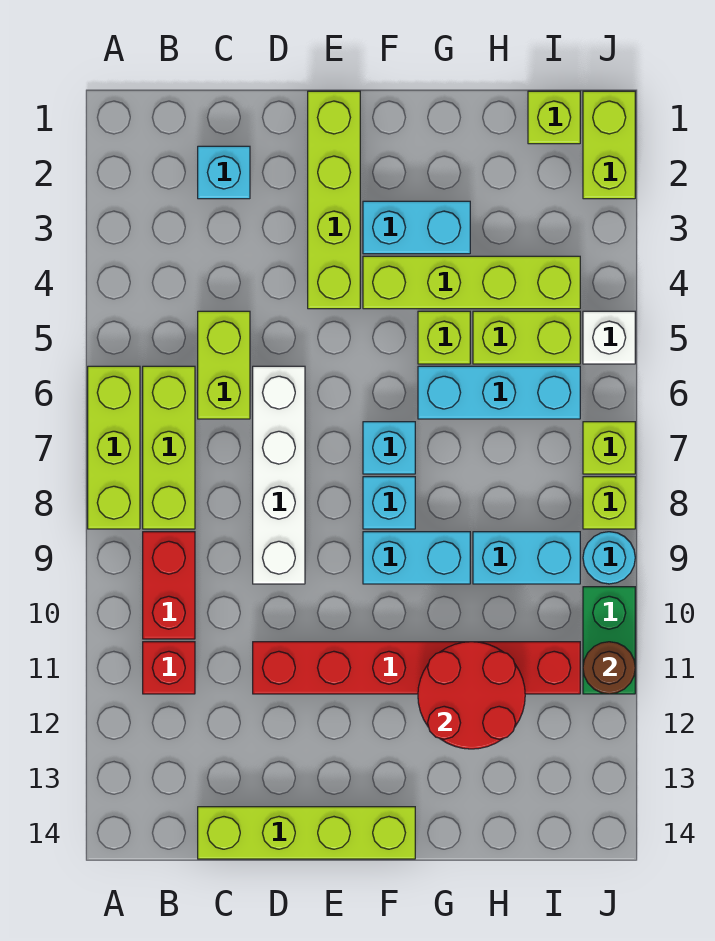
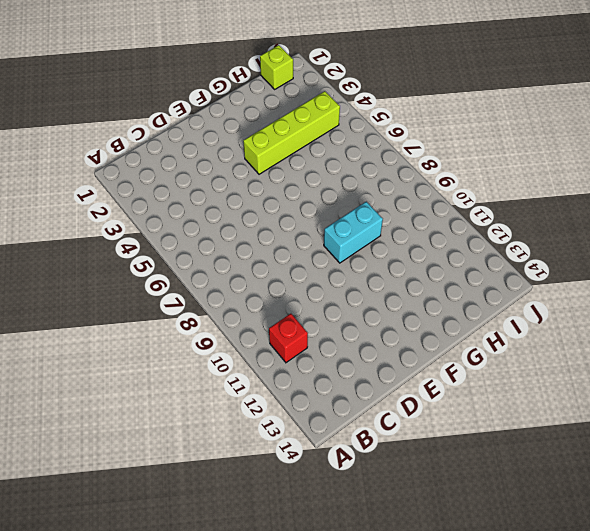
none -> lime 1x3 brick [88,366,140,529]
none -> lime 1x3 brick [143,366,195,529]
none -> red 1x2 brick [143,532,195,639]

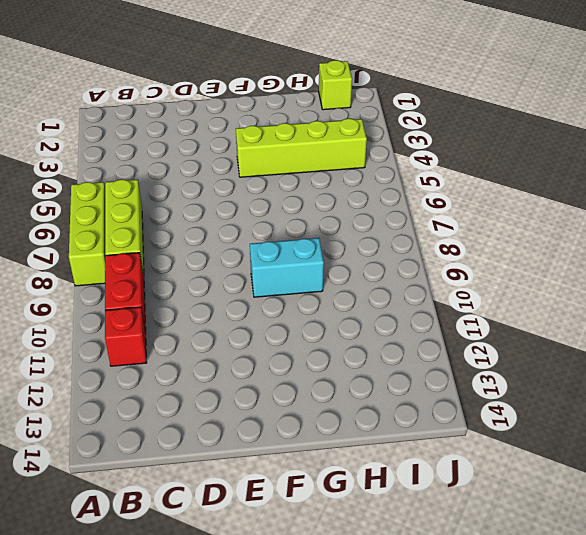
none -> cyan 1x1 brick [198,146,250,199]
none -> lime 1x2 brick [198,311,250,419]
none -> lime 1x4 brick [198,807,415,859]

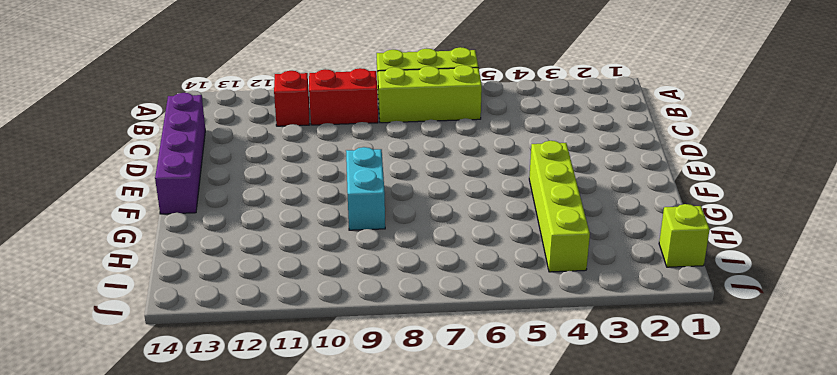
purple 1x4 brick [155,93,205,214] -> lime 1x4 brick [198,807,415,859]
none -> cyan 1x1 brick [198,146,250,199]
none -> lime 1x2 brick [198,311,250,419]
none -> white 1x4 brick [253,366,305,584]

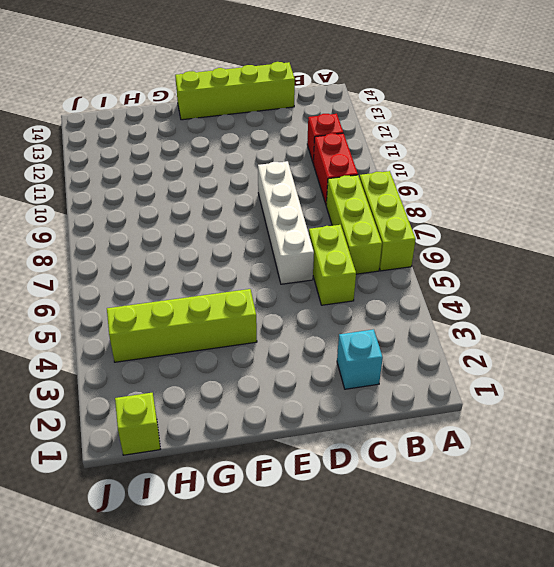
none -> red 1x6 brick [253,642,580,694]
none -> lime 1x4 brick [308,91,360,309]
none -> cyan 1x2 brick [363,201,470,254]

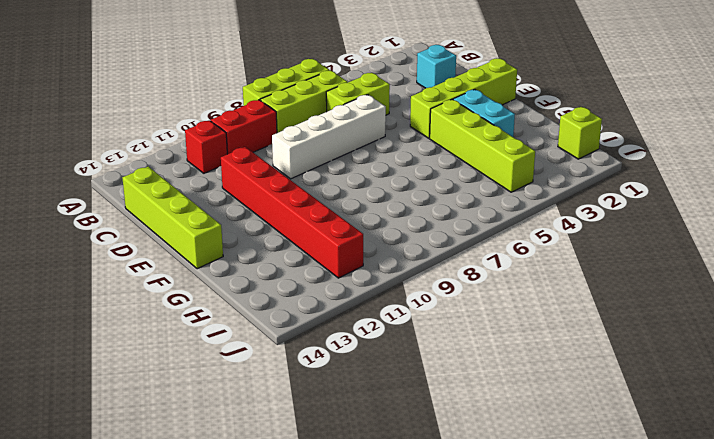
none -> cyan 1x1 brick [363,422,415,474]
none -> cyan 1x1 brick [363,477,415,529]
none -> cyan 1x2 brick [363,532,470,584]

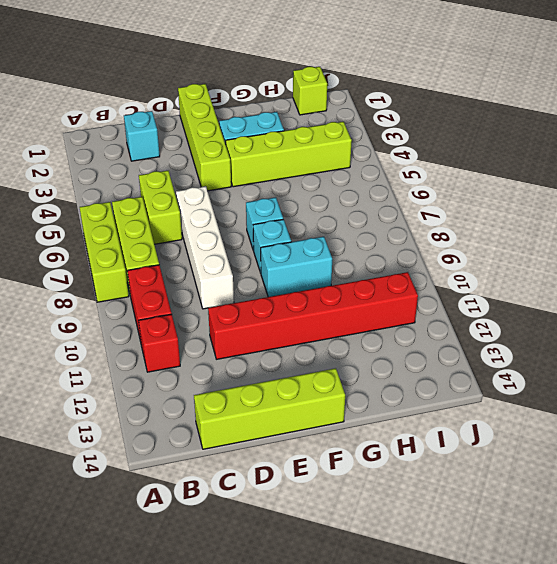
none -> lime 1x1 brick [418,311,470,364]
none -> cyan 1x3 brick [418,366,580,419]
none -> lime 1x2 brick [473,311,580,364]

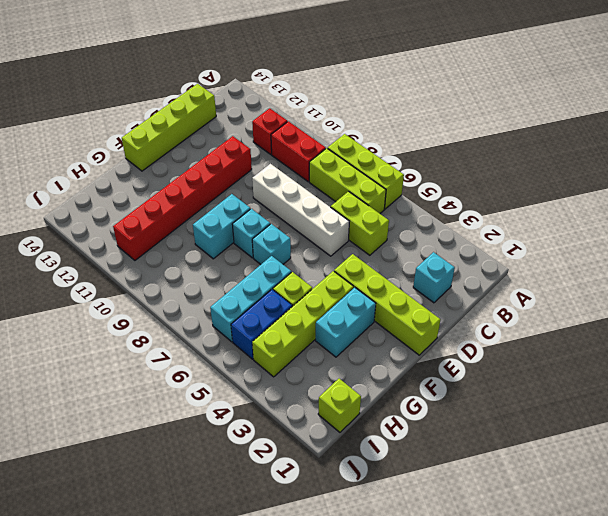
blue 1x2 brick [231,290,292,359] -> lime 1x2 brick [473,311,580,364]
none -> cyan 1x2 brick [473,532,580,584]
none -> lime 1x2 brick [583,91,635,199]
none -> white 1x1 brick [583,311,635,364]

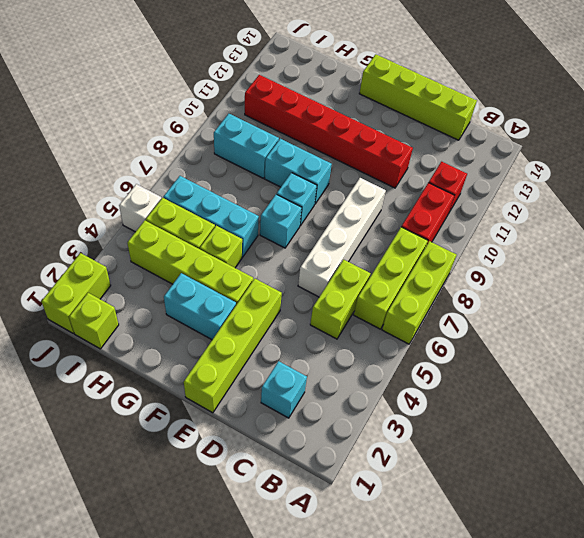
none -> lime 1x1 brick [583,422,635,474]
none -> lime 1x1 brick [583,477,635,529]
none -> cyan 1x1 round brick [583,532,635,584]

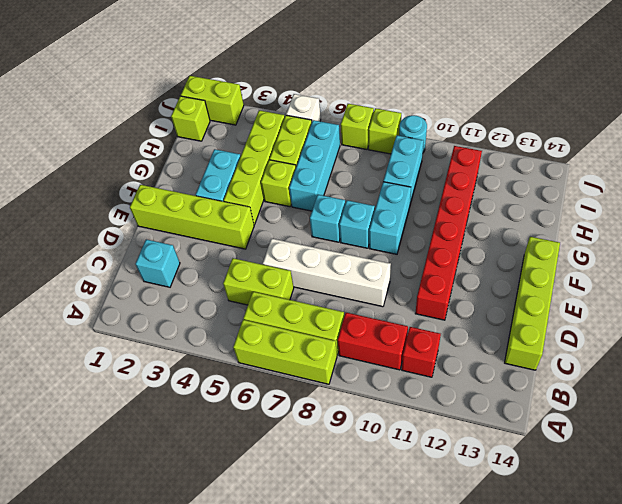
none -> green 1x2 brick [583,587,635,694]
none -> red 2x2 round brick [418,642,525,749]
none -> brown 1x1 round brick [583,642,635,694]

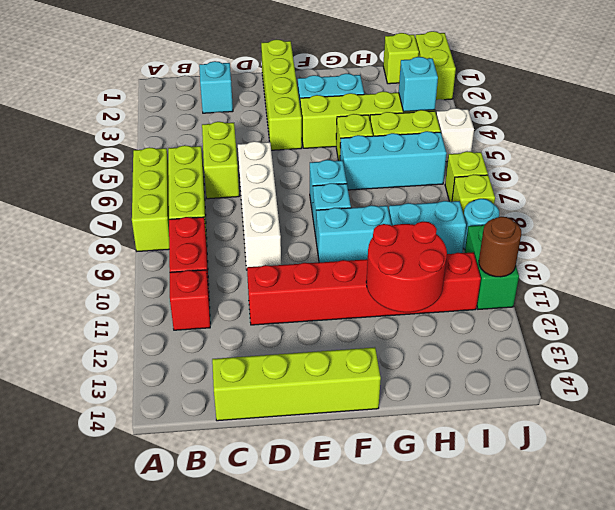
cyan 1x1 brick [399,57,438,112] -> none

